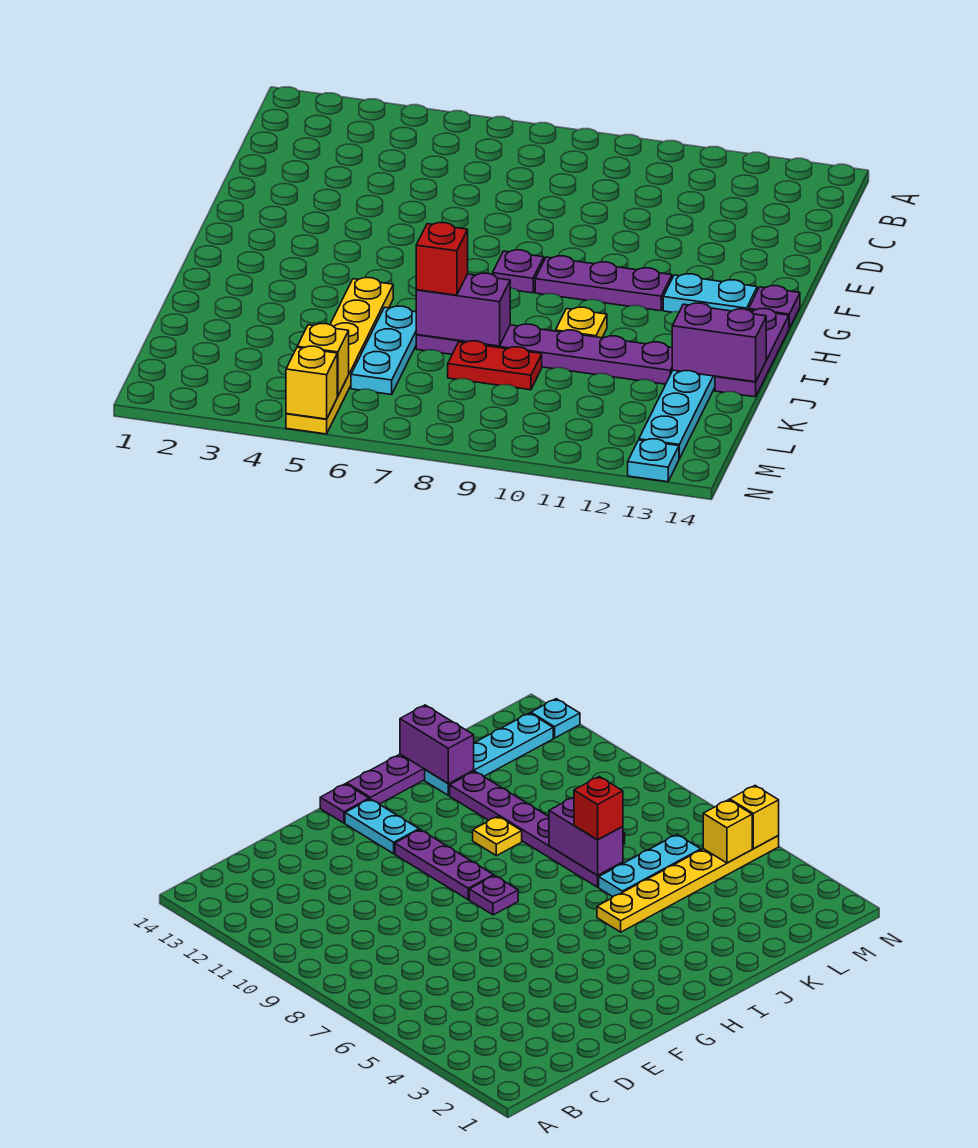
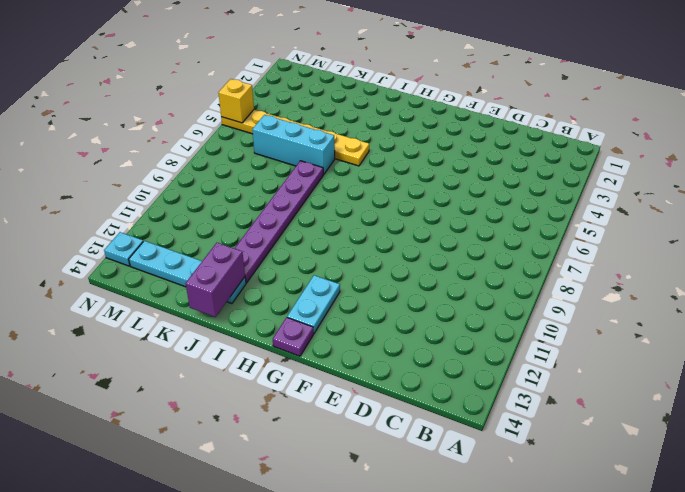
cyan 1x3 brick [252,115,335,175] -> cyan 1x3 plate [351,306,416,395]
none -> purple 1x1 plate [493,250,544,293]
none -> purple 1x3 plate [535,256,672,311]
none -> purple 1x3 plate [715,309,789,397]

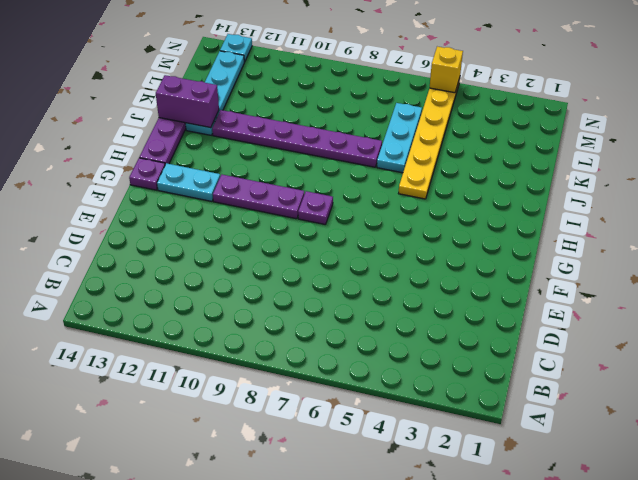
none -> yellow 1x1 plate [556,307,607,338]
none -> red 1x2 plate [448,341,542,390]
none -> purple 1x2 brick [416,273,510,346]

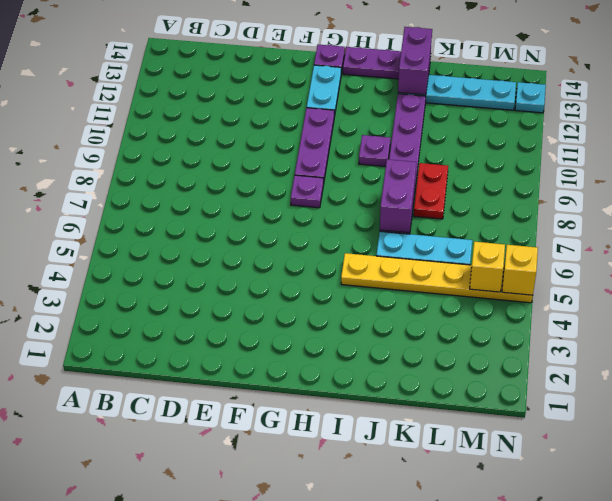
purple 1x1 plate [359,135,391,167] -> yellow 1x1 plate [556,307,607,338]
none -> red 1x1 brick [416,223,468,295]

